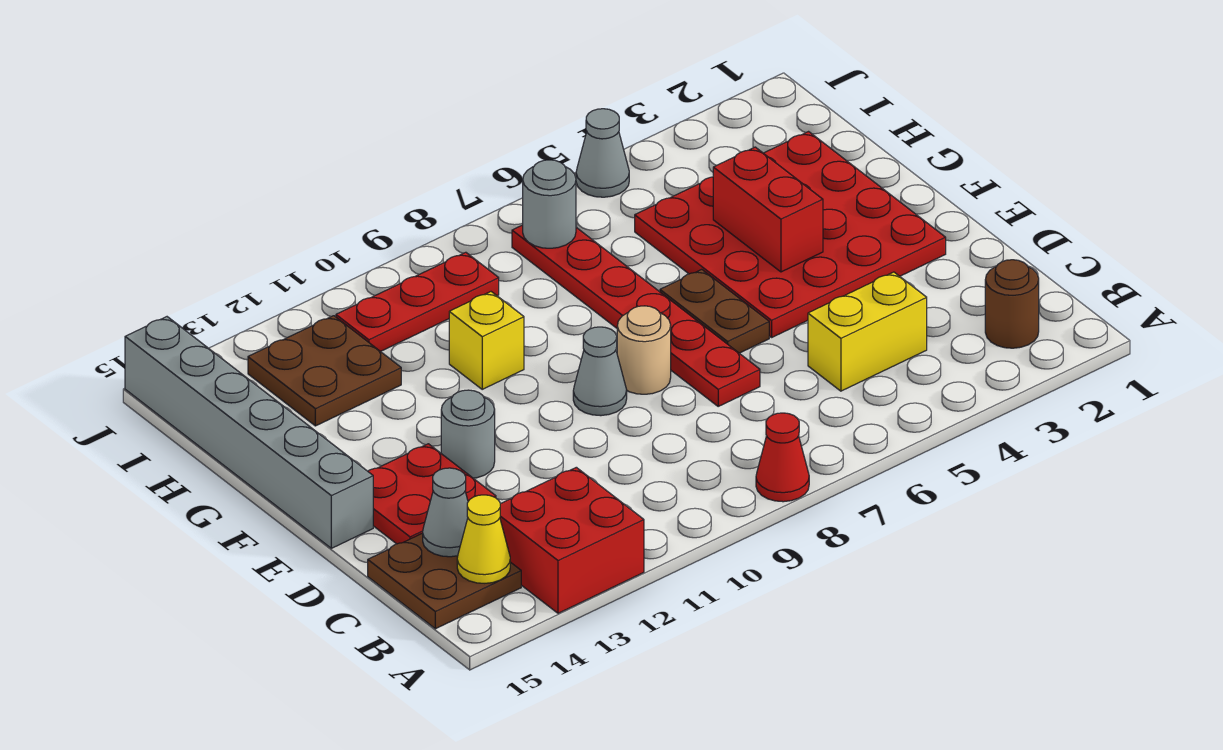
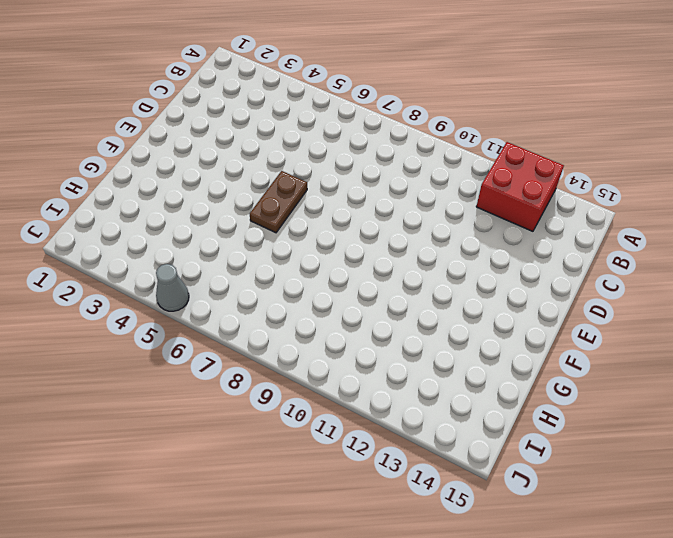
none -> red 1x1 cone [756,413,809,502]
none -> brown 1x1 round brick [985,260,1039,348]
none -> brown 2x2 plate [368,533,521,629]

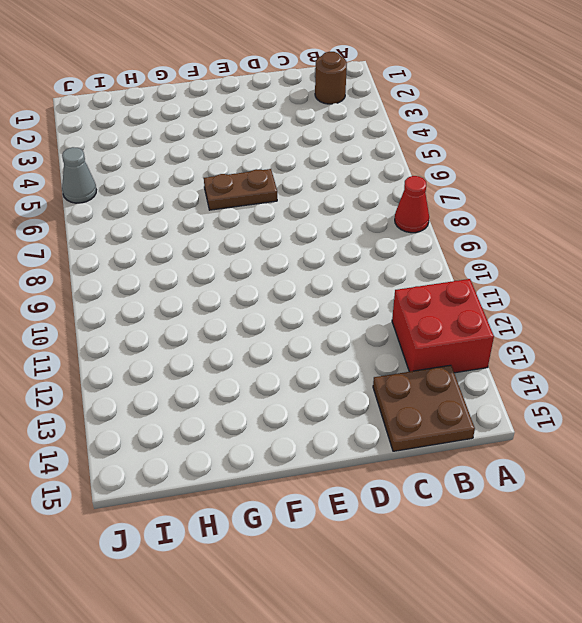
none -> yellow 1x2 brick [808,272,927,391]
none -> red 1x6 plate [512,225,760,406]
none -> red 2x2 plate [368,444,496,544]

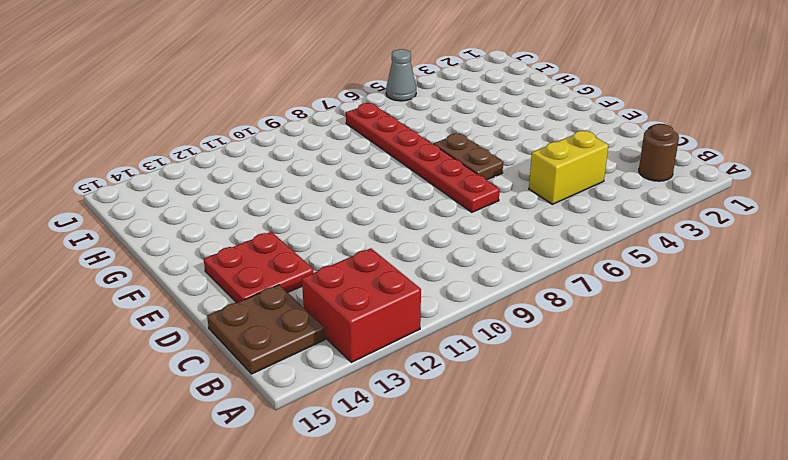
none -> red 1x1 cone [756,413,809,502]
none -> red 4x4 plate [635,132,946,337]
none -> tan 1x1 round brick [617,306,671,394]

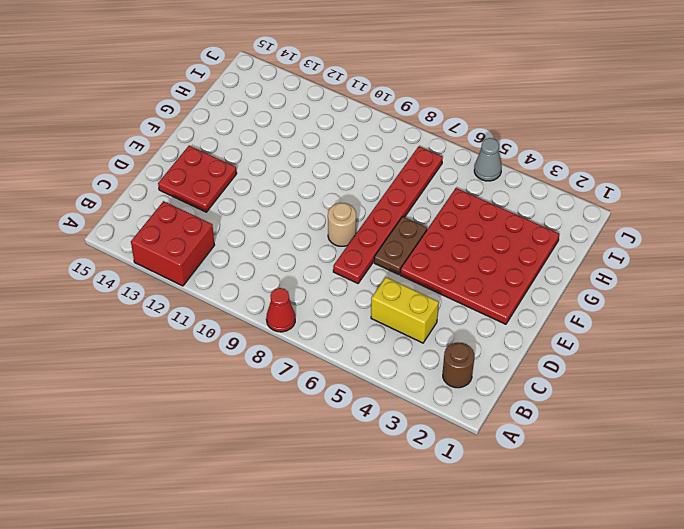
none -> brown 2x2 plate [368,533,521,629]
none -> grey 1x1 cone [573,327,627,416]
none -> grey 1x1 round brick [441,390,495,478]

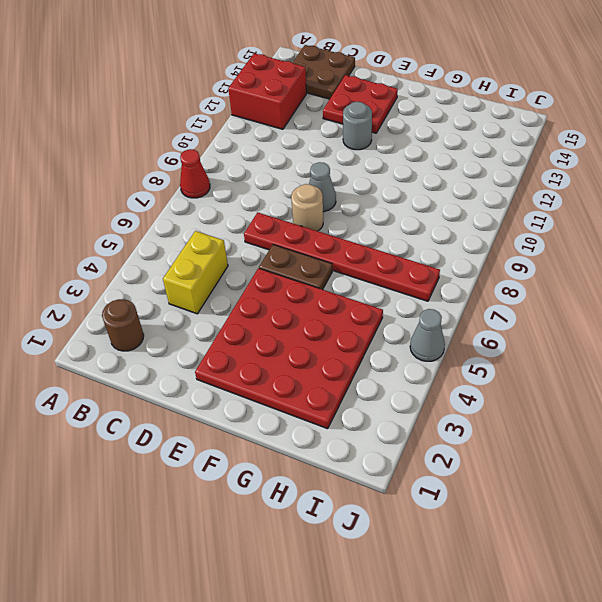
none -> grey 1x6 brick [125,317,373,548]
none -> yellow 1x1 brick [449,292,524,389]
none -> brown 2x2 plate [248,316,401,426]

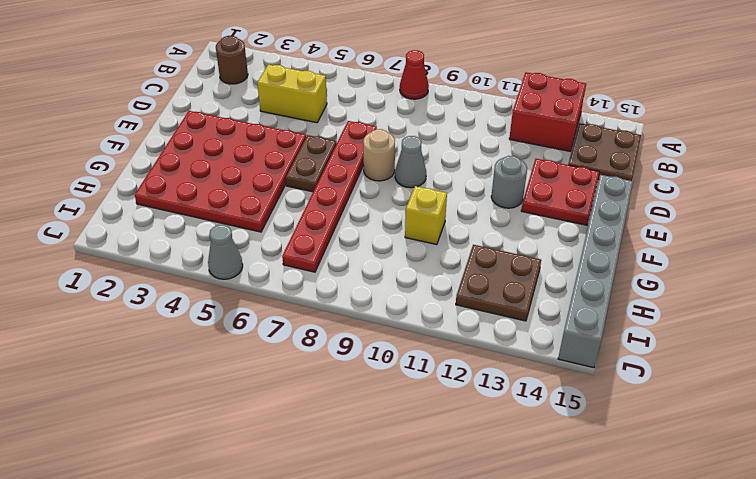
none -> red 1x3 plate [336,252,499,352]
none -> yellow 1x1 cone [457,495,510,583]
none -> grey 1x1 cone [423,468,468,557]

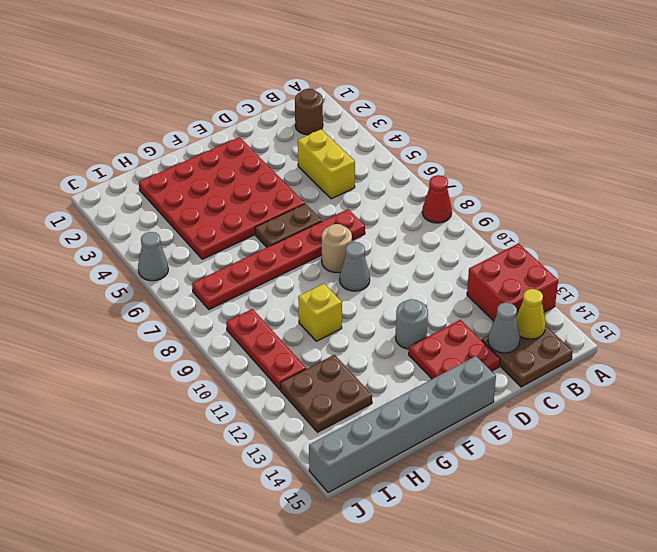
none -> red 1x2 brick [713,147,823,272]
none -> grey 1x1 round brick [523,160,576,248]

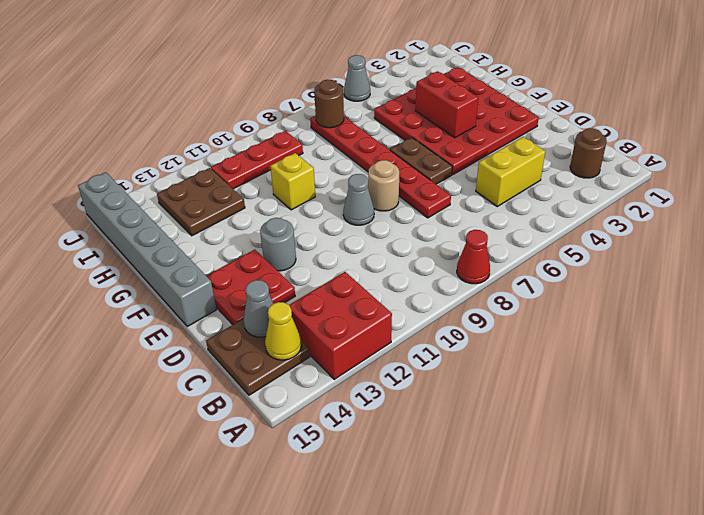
brown 1x1 round brick [314,80,344,128] -> grey 1x1 round brick [523,160,576,248]

